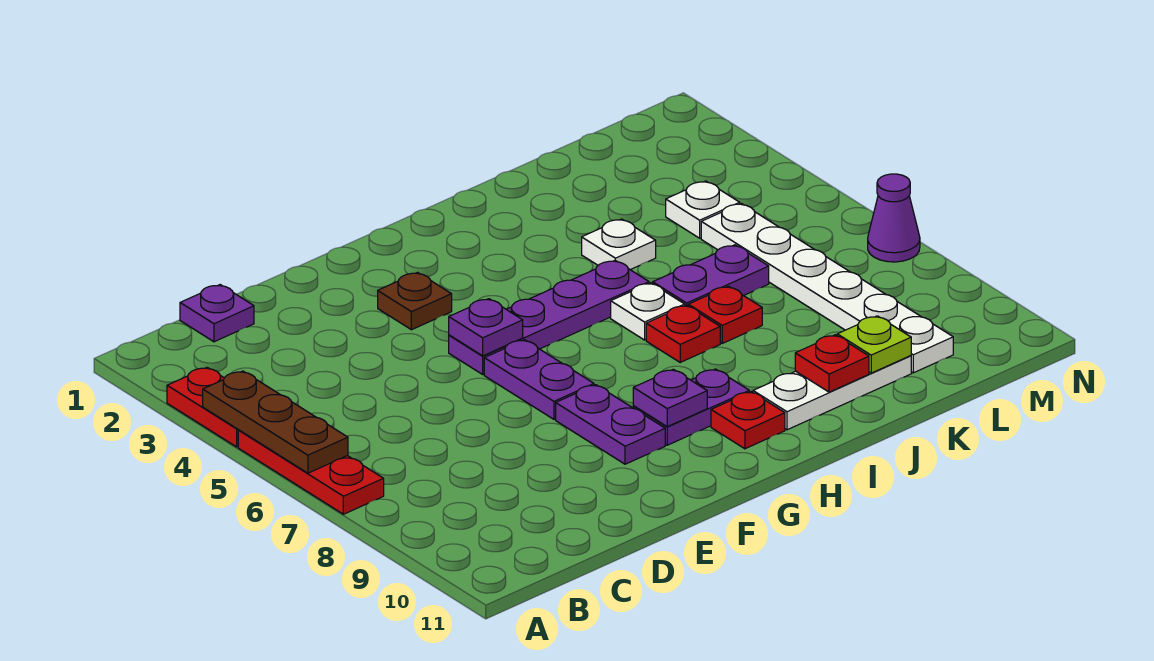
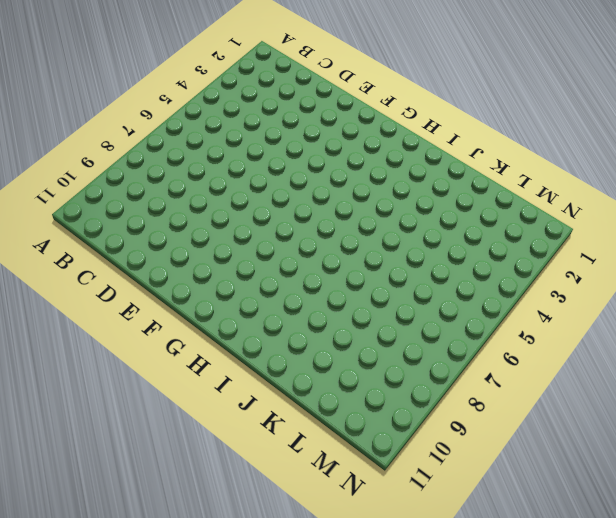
none -> red 1x2 plate [167,367,238,447]
none -> red 1x3 plate [238,430,384,514]
none -> purple 1x1 plate [180,285,254,342]

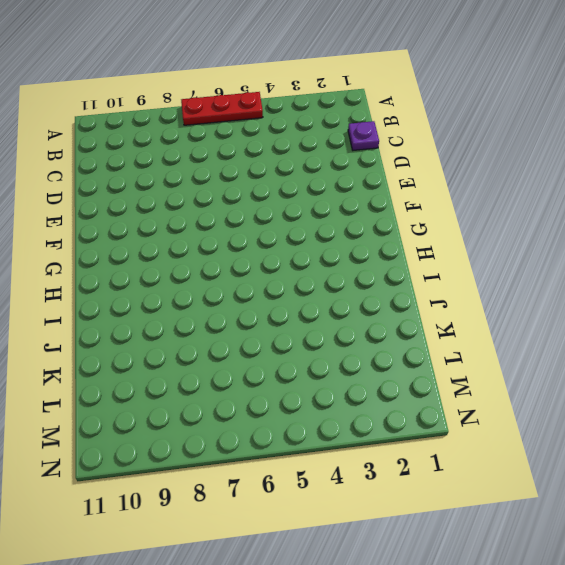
none -> red 1x2 plate [167,367,238,447]
none -> brown 1x1 plate [378,272,452,330]
none -> purple 1x4 plate [449,261,649,374]

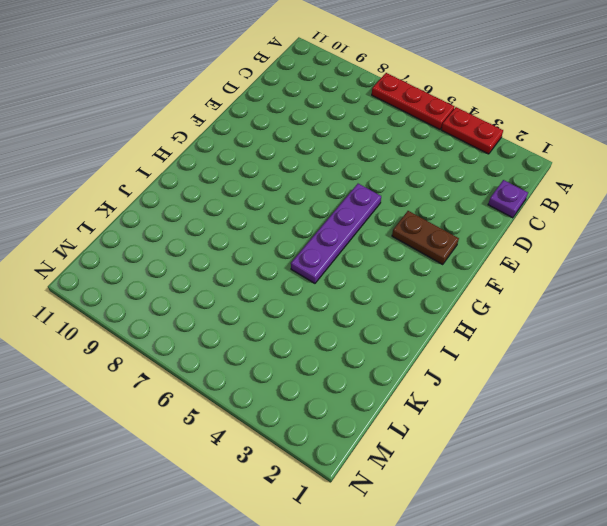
brown 1x2 plate [392,211,459,265] -> brown 1x1 plate [378,272,452,330]
none -> purple 1x2 plate [484,340,594,419]
none -> purple 1x2 plate [556,385,665,464]
none -> purple 1x2 plate [633,369,749,445]

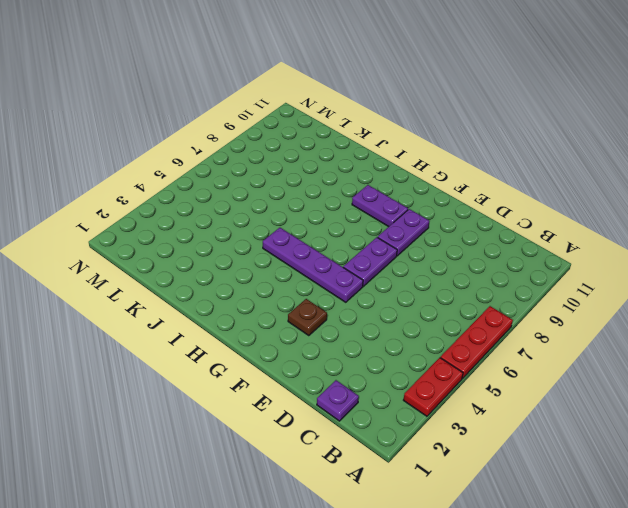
none -> red 1x1 plate [711,392,785,449]
none -> white 1x1 plate [611,283,685,340]
none -> red 1x1 plate [646,305,720,362]

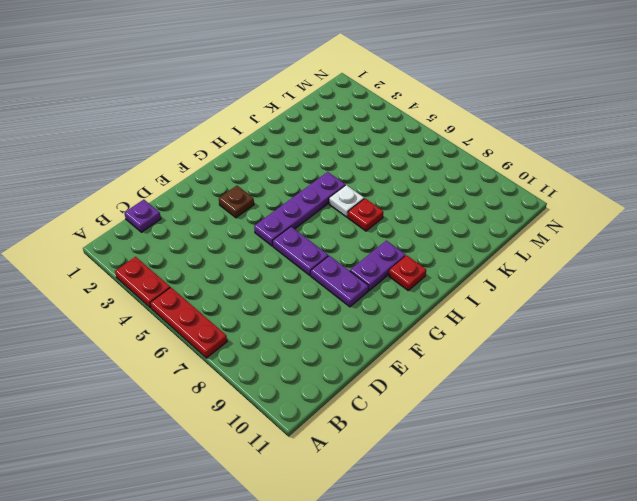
none -> white 1x3 plate [753,356,911,430]
none -> white 1x1 plate [582,219,656,270]
none -> purple 1x2 plate [653,245,769,306]

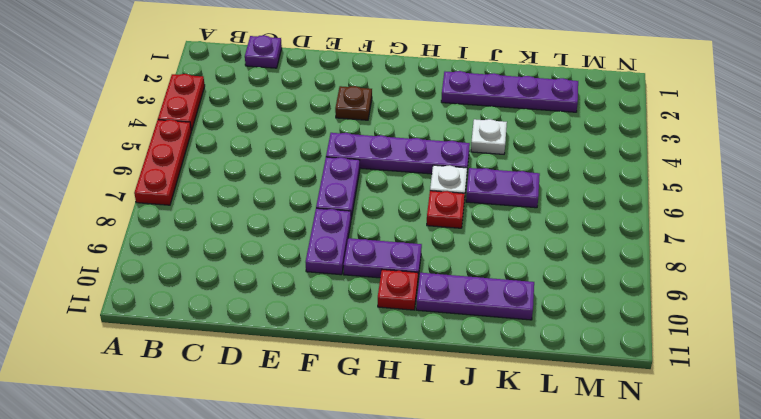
purple 1x4 plate [441,71,578,112] -> none
purple 1x3 plate [416,273,534,320] -> white 1x3 plate [753,356,911,430]
none -> red 1x1 plate [688,286,762,343]
none -> white 1x1 plate [666,181,740,238]
none -> white 1x6 plate [701,203,953,373]

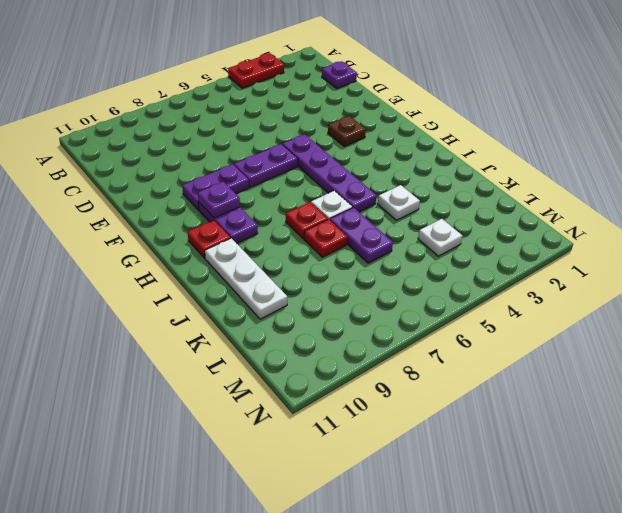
none -> red 1x3 plate [238,430,384,514]
none -> white 1x6 plate [701,203,953,373]
none -> purple 1x1 cone [868,174,920,262]

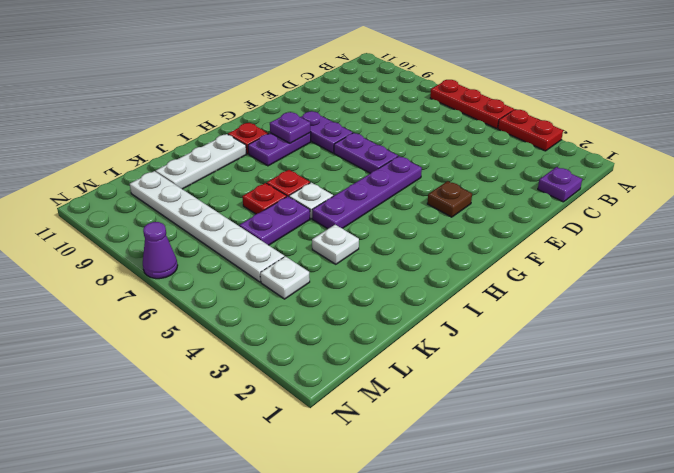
none -> brown 1x3 plate [203,371,348,473]
none -> purple 1x1 plate [449,299,523,356]
none -> red 1x1 plate [795,335,869,392]

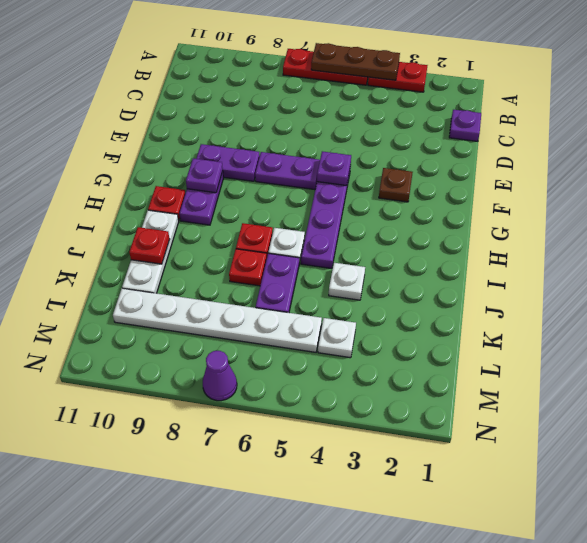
none -> lime 1x1 plate [837,316,911,373]

